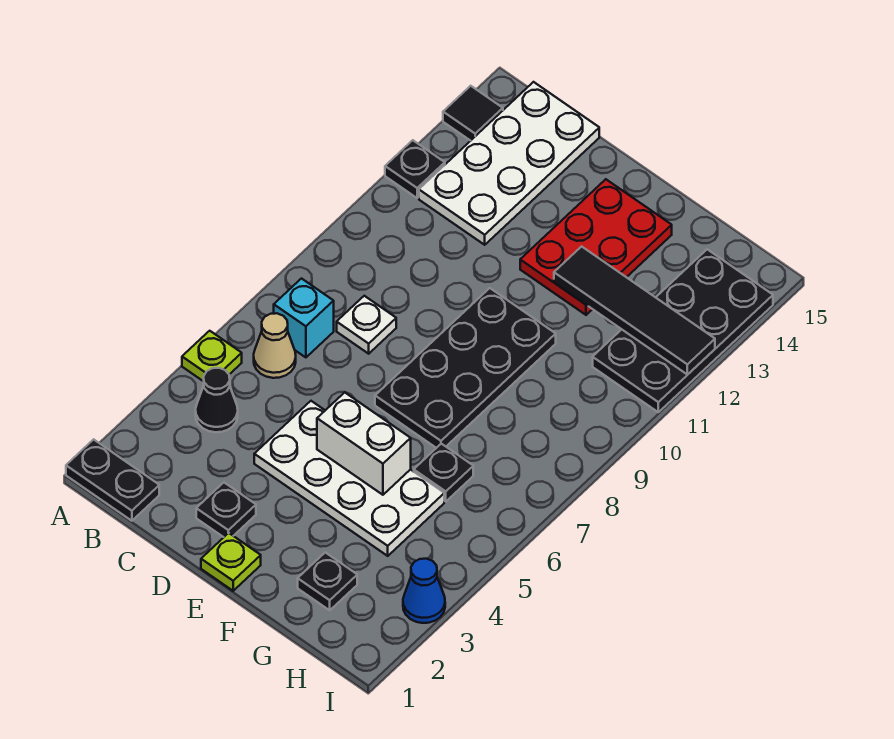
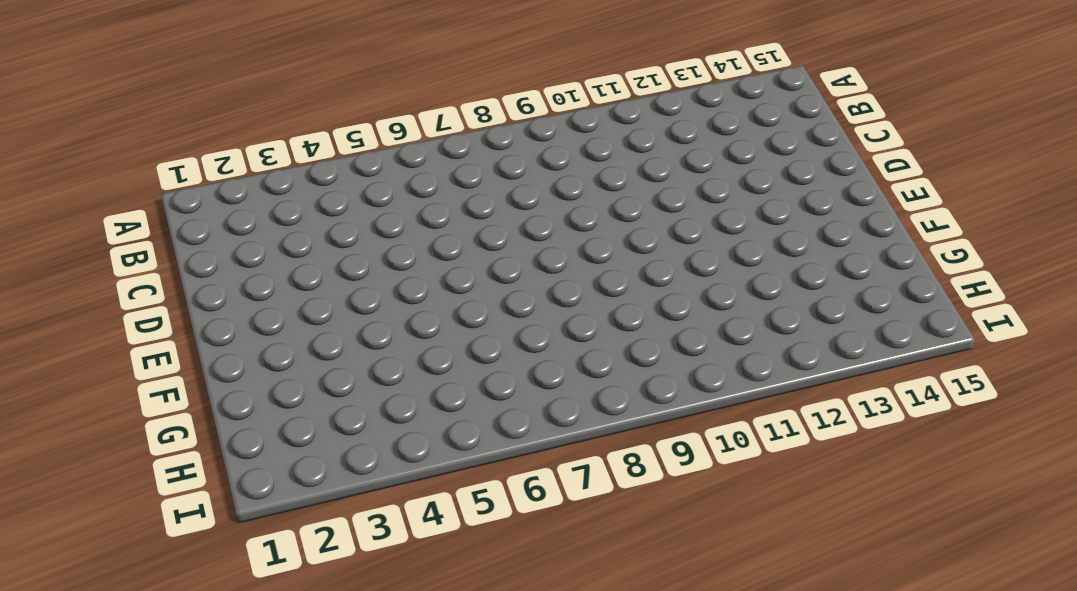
none -> black 1x2 plate [66,439,159,521]
none -> lime 1x1 plate [182,331,242,381]
none -> black 1x1 plate [385,140,445,198]

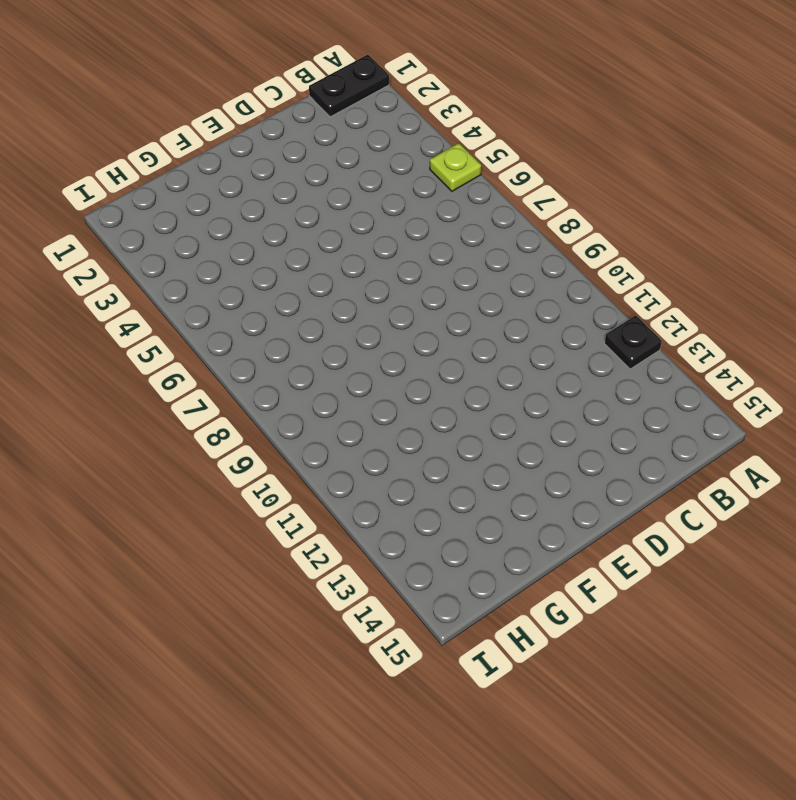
none -> black 1x1 tile [443,86,503,141]
none -> black 1x1 cone [196,368,238,432]
none -> tan 1x1 cone [254,313,296,378]

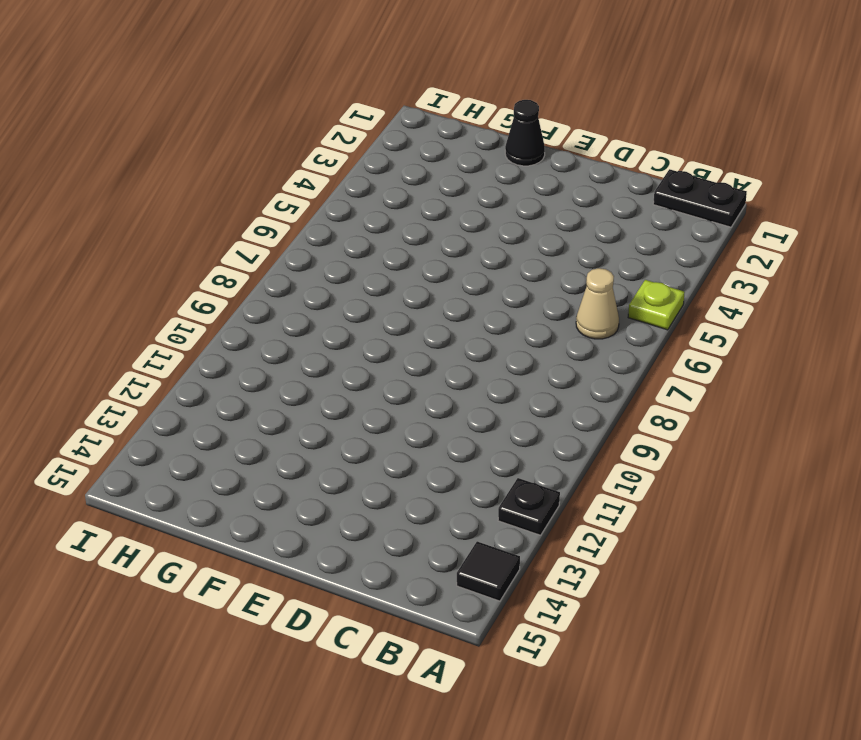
black 1x1 cone [505,100,545,166] -> black 1x1 cone moved to [196,368,238,432]
none -> cyan 1x1 brick [274,279,334,357]
none -> white 2x4 plate [419,82,599,245]
none -> white 1x1 plate [337,296,396,354]

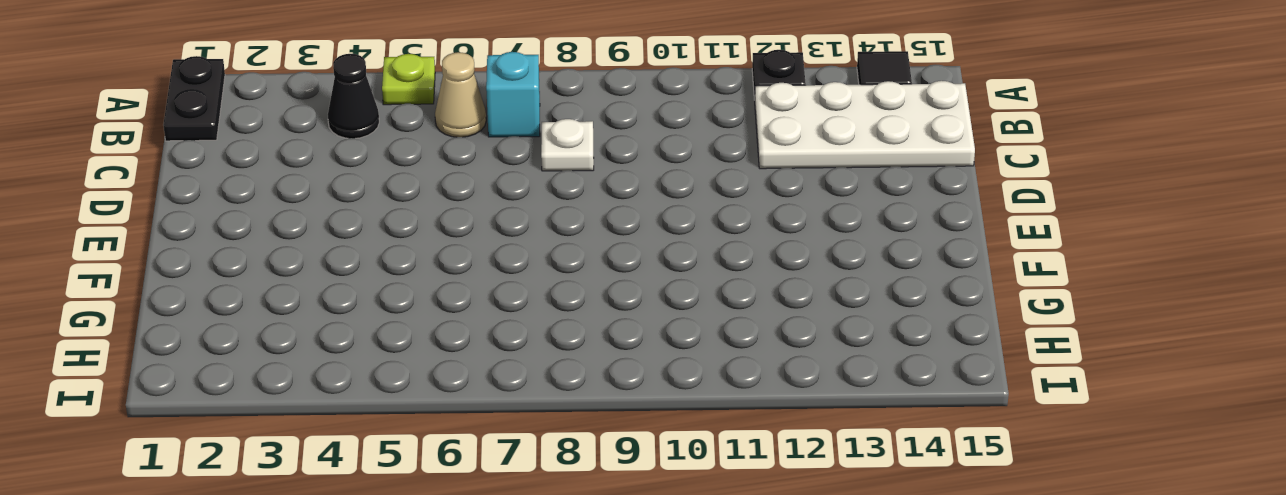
none -> black 1x1 plate [196,483,256,537]
none -> white 2x4 plate [254,401,444,556]
none -> lime 1x1 plate [201,533,261,591]

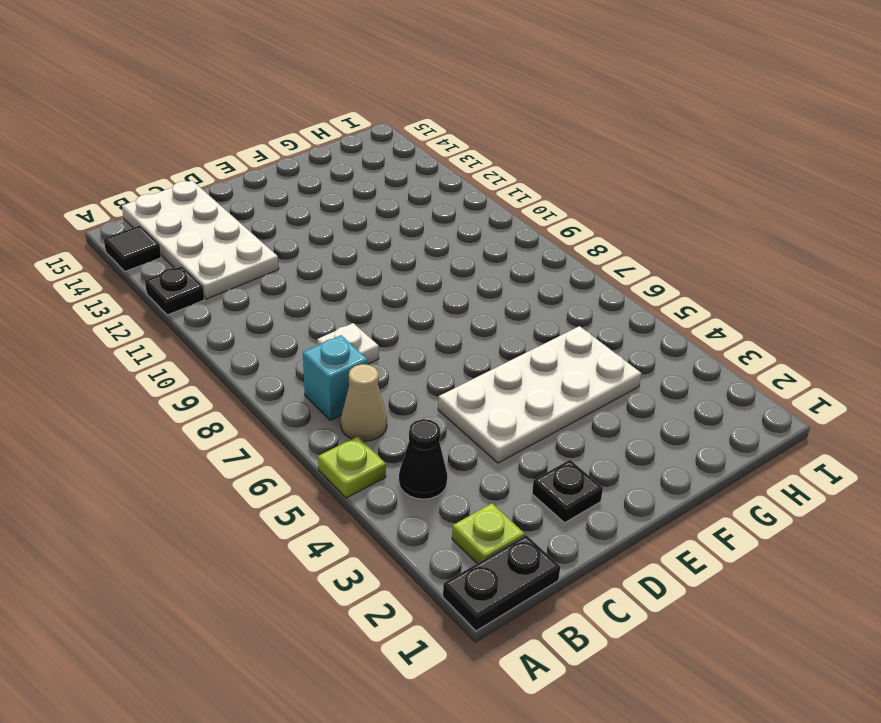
lime 1x1 plate [452,503,524,563] -> lime 1x1 plate moved to [201,533,261,591]
none -> black 2x4 plate [375,288,556,448]
none -> red 2x3 plate [520,179,672,315]
none -> black 1x1 plate [298,552,357,610]

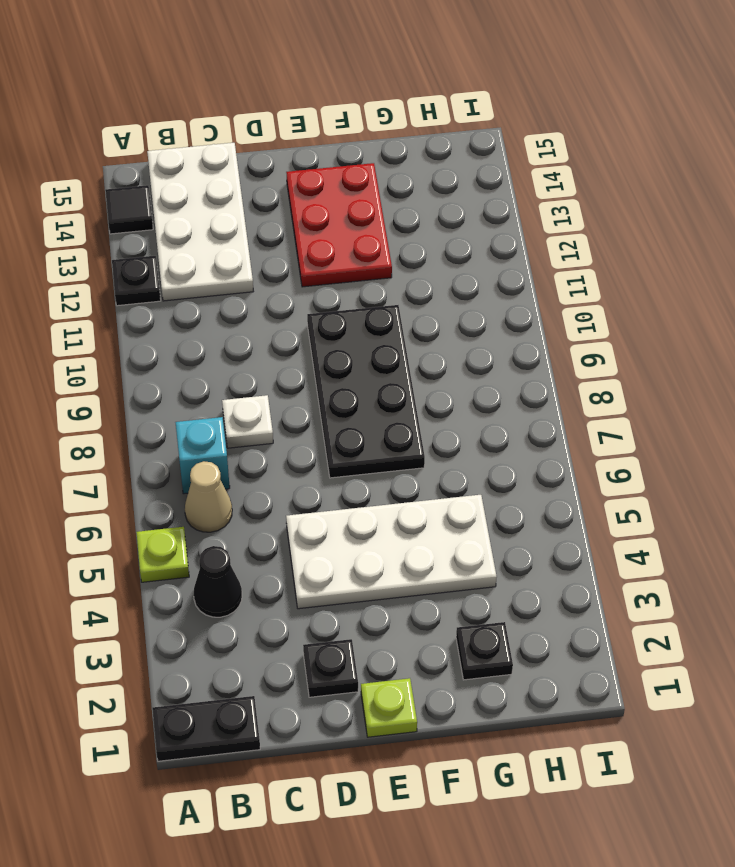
none -> black 1x1 plate [414,444,473,501]
none -> black 2x4 plate [593,249,773,412]
none -> blue 1x1 cone [403,559,445,623]

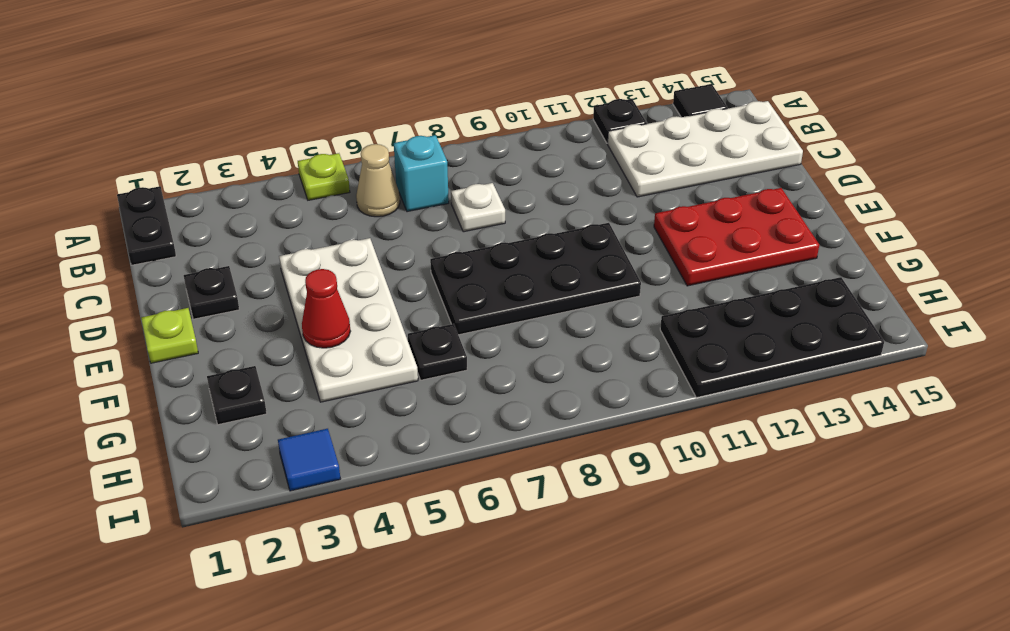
red 1x1 cone [302,269,351,348] -> none
blue 1x1 tile [278,429,340,491] -> blue 1x1 cone [403,559,445,623]
none -> black 1x1 cone [196,368,238,432]
none -> white 1x2 brick [317,392,411,495]
none -> black 1x4 tile [554,246,715,375]

